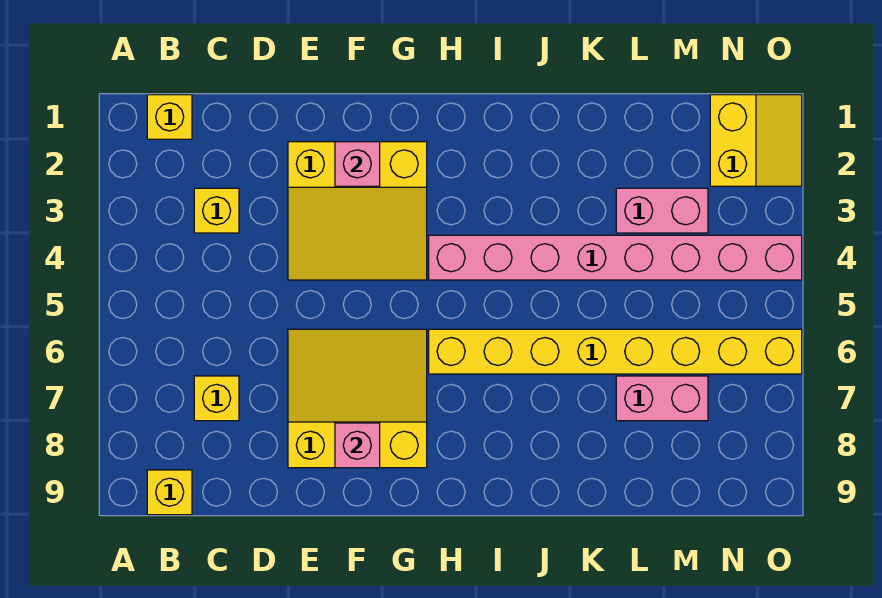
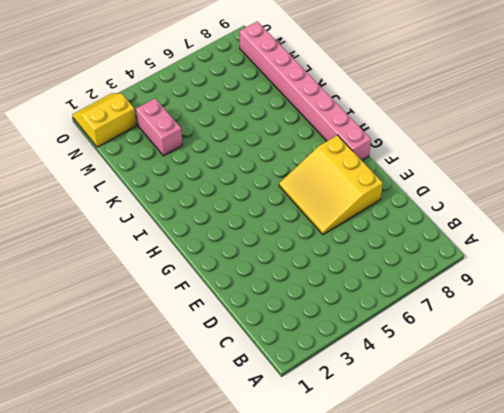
pink 1x8 brick [240,21,371,160] -> pink 1x8 brick moved to [429,235,802,280]
none -> yellow 1x1 brick [147,95,192,139]
none -> yellow 1x1 brick [147,470,192,515]
none -> yellow 1x1 brick [194,188,239,233]

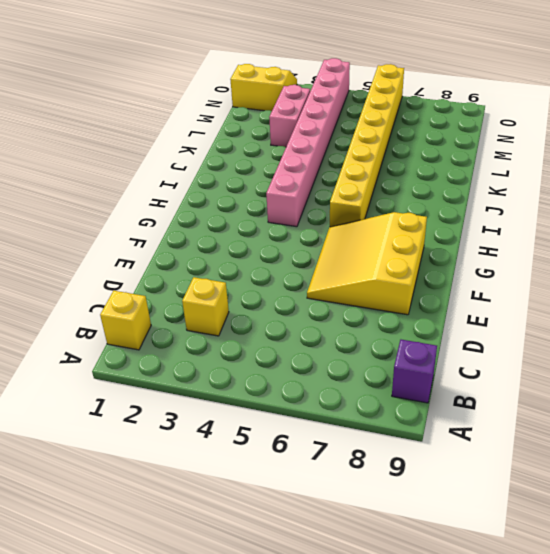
purple 1x1 brick [392,340,437,403] -> yellow 1x1 brick [147,470,192,515]
none -> yellow 1x1 brick [194,376,239,421]
none -> yellow 3x3 slope [288,142,427,280]
none -> pink 1x2 brick [616,376,708,421]

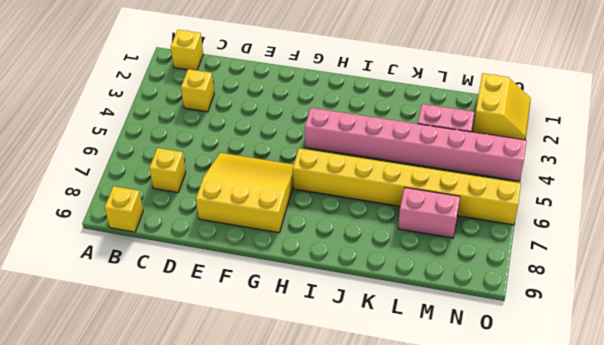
none -> yellow 3x3 slope [288,142,427,280]
none -> pink 1x1 brick [335,142,380,186]
none -> pink 1x1 brick [335,423,380,468]

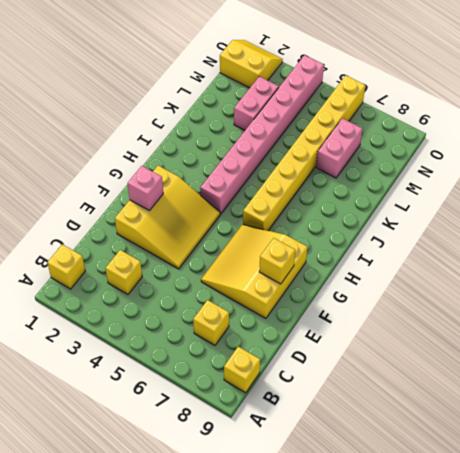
yellow 1x1 brick [259,238,295,284] -> pink 1x1 brick [335,423,380,468]

